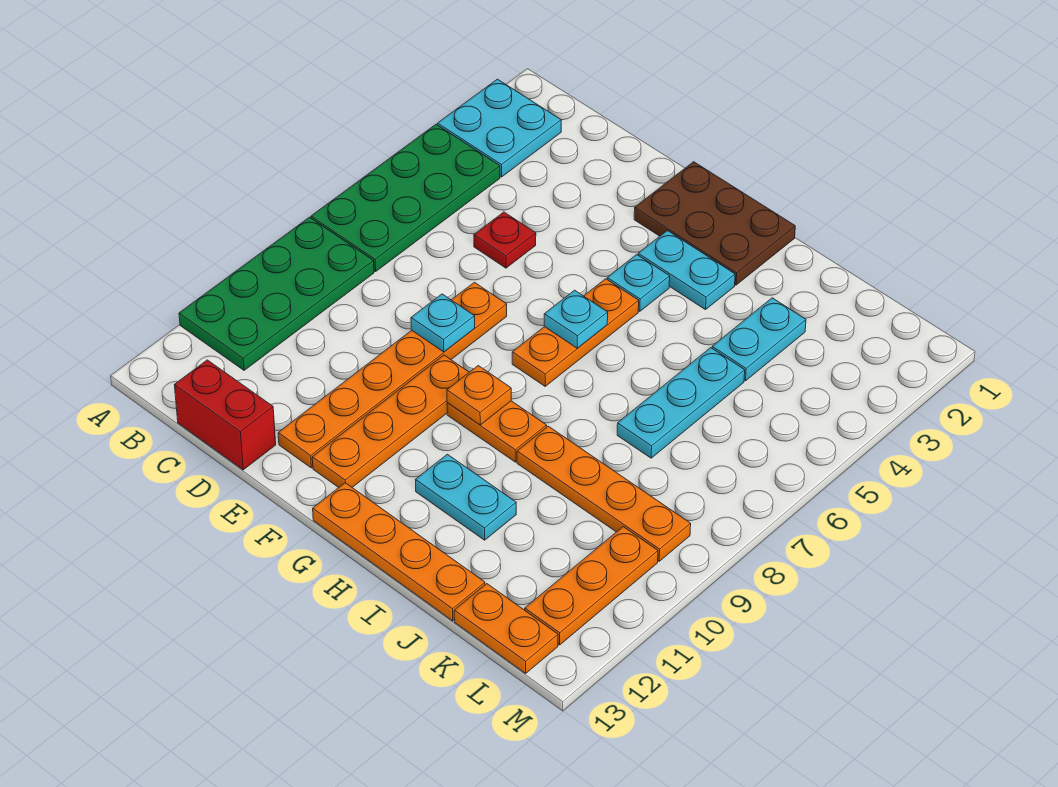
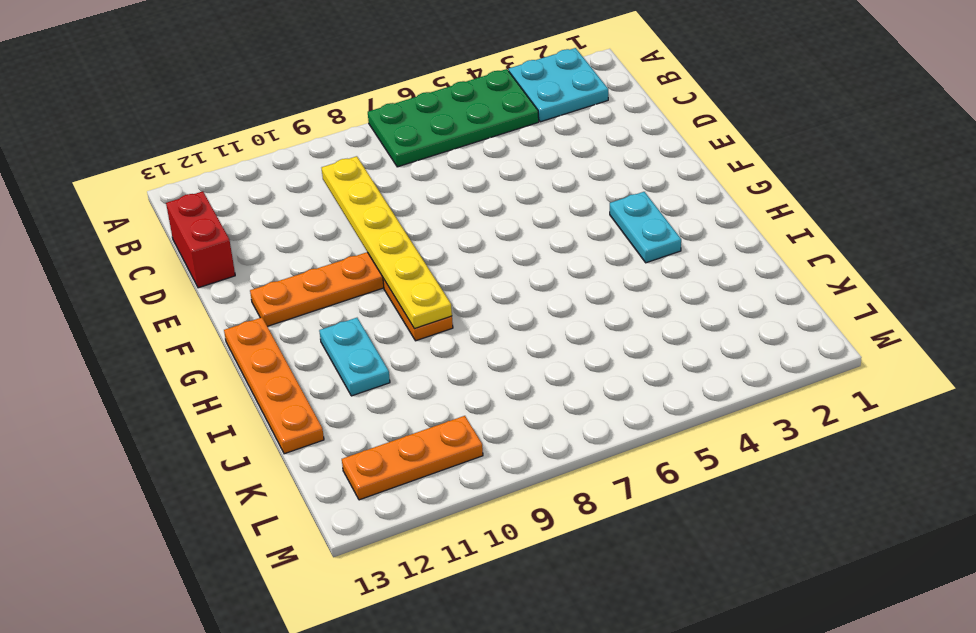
yellow 1x6 plate [322,156,452,329] -> orange 1x1 plate [447,366,511,425]
none -> green 2x4 plate [179,217,374,370]
none -> red 1x1 plate [474,212,536,268]
none -> orange 1x6 plate [278,282,507,468]

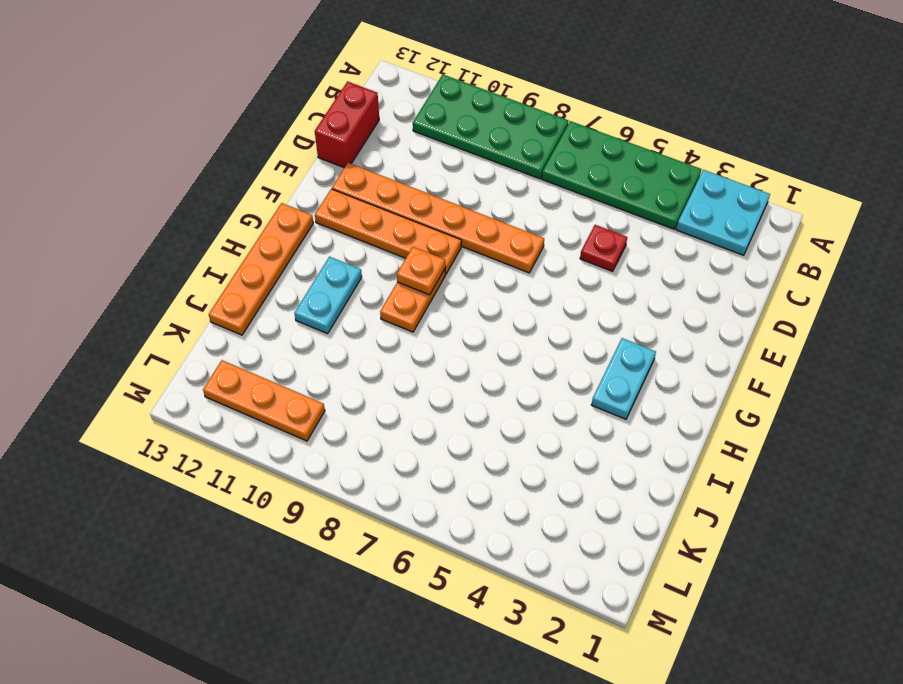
none -> brown 2x3 plate [634,162,795,285]
none -> cyan 1x1 plate [607,255,670,311]
none -> orange 1x3 plate [512,279,639,386]

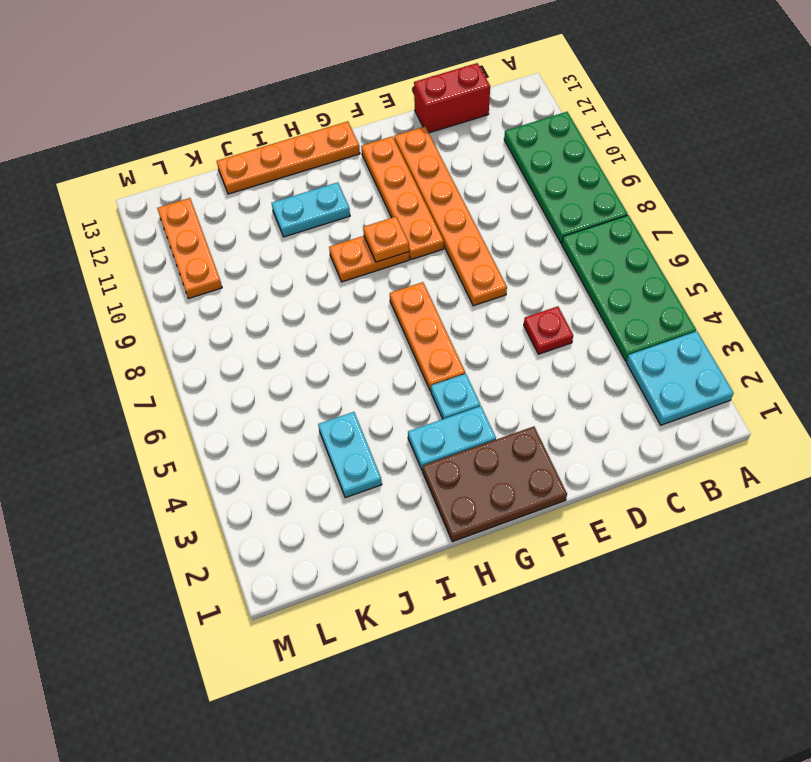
none -> orange 1x4 plate [517,426,691,561]
none -> cyan 1x3 plate [617,348,745,458]
none -> orange 1x2 plate [454,584,558,673]

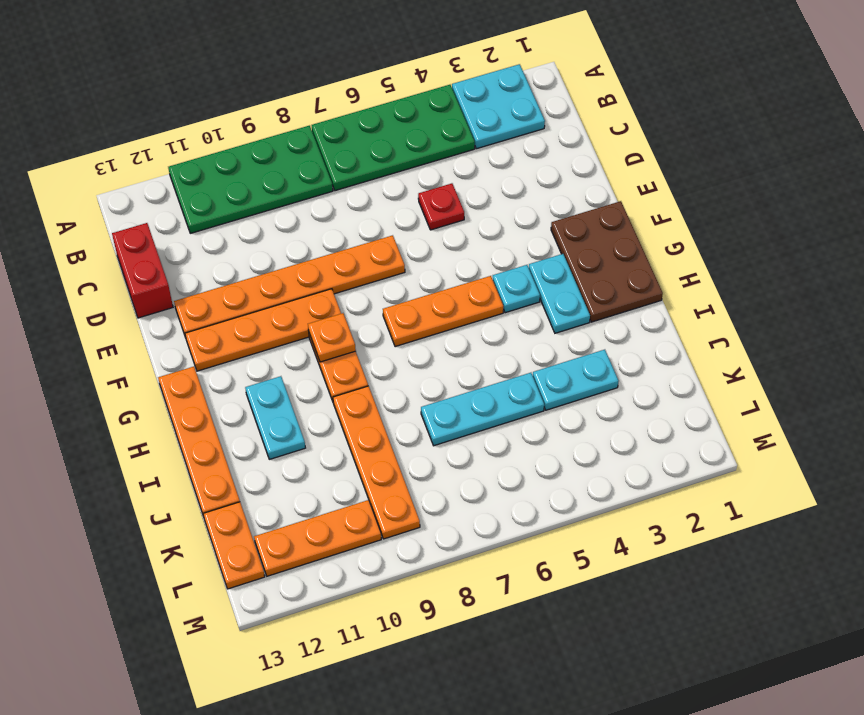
none -> cyan 1x1 plate [411,294,475,352]
none -> cyan 1x1 plate [544,290,608,348]

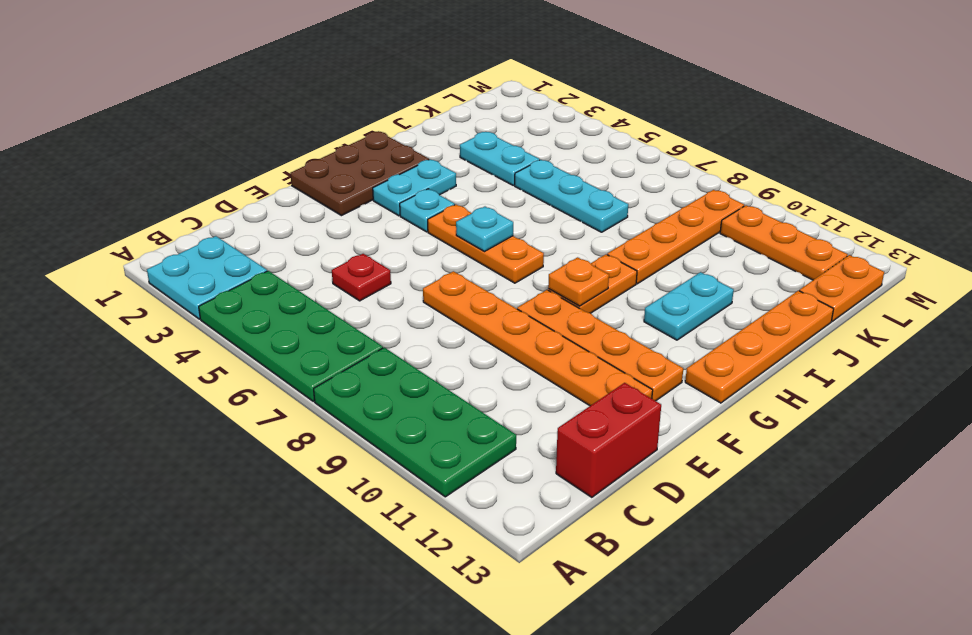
none -> cyan 1x1 plate [411,294,475,352]

